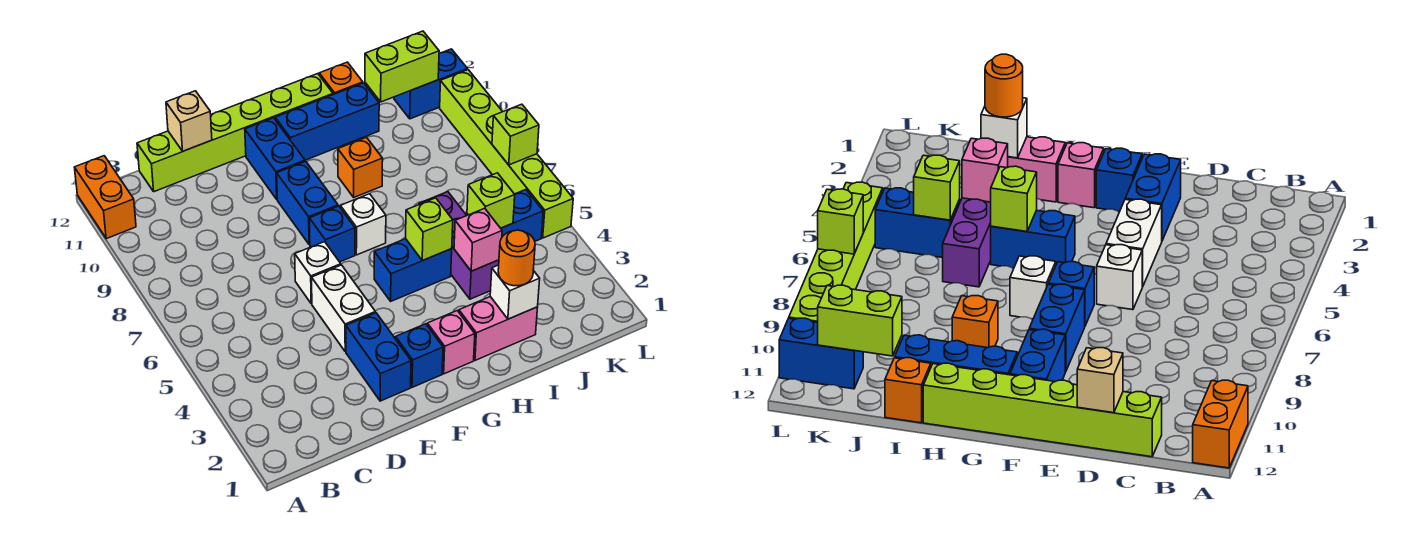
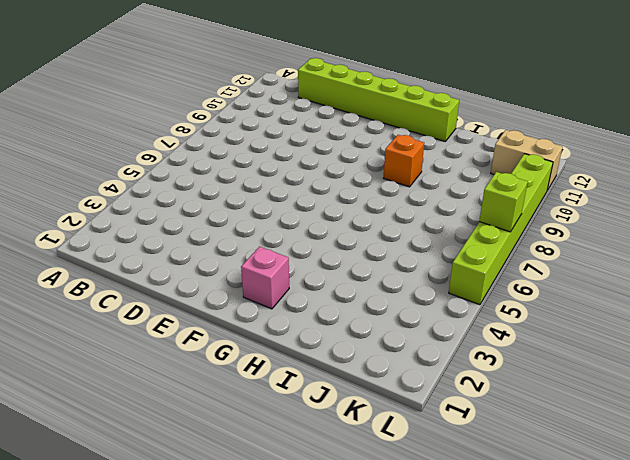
tan 1x2 brick [491,130,563,190] -> blue 1x2 brick [394,49,467,119]
none -> orange 1x2 brick [75,156,136,239]
none -> blue 1x2 brick [346,313,411,401]
none -> white 1x2 brick [312,265,375,352]

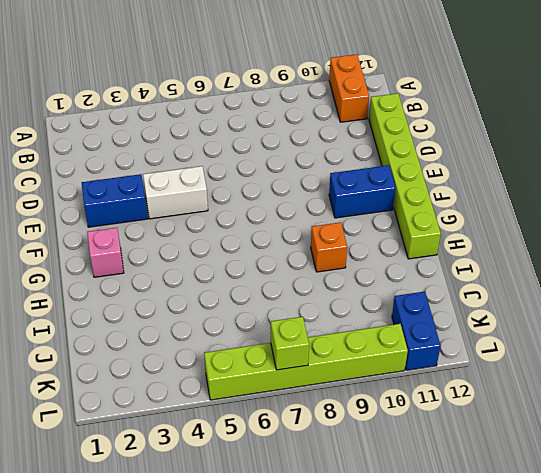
orange 1x2 brick [329,54,369,122] -> orange 1x2 brick turned to [75,156,136,239]
none -> white 1x1 brick [295,242,341,304]
none -> blue 1x1 brick [396,324,443,387]
none -> blue 1x1 brick [309,206,355,262]

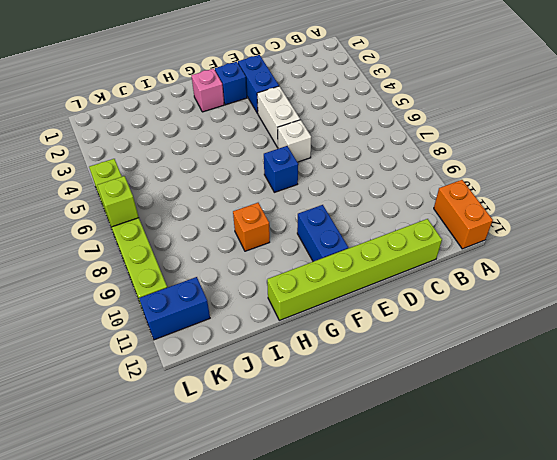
none -> blue 1x2 brick [277,161,338,245]
none -> blue 1x2 brick [374,239,452,301]
none -> white 1x1 brick [340,194,386,255]

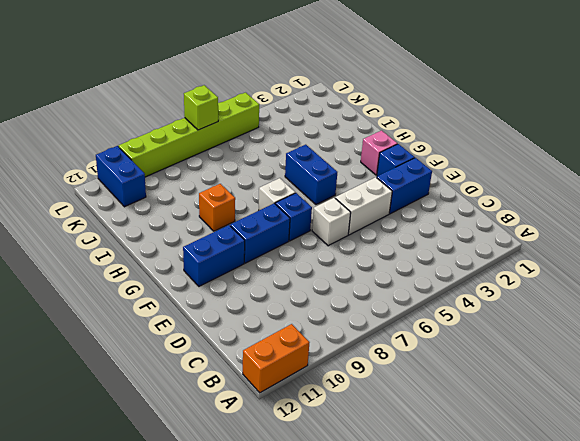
none -> lime 1x6 brick [137,74,333,192]
none -> blue 1x3 brick [275,83,379,160]
none -> pink 1x2 brick [459,297,538,360]

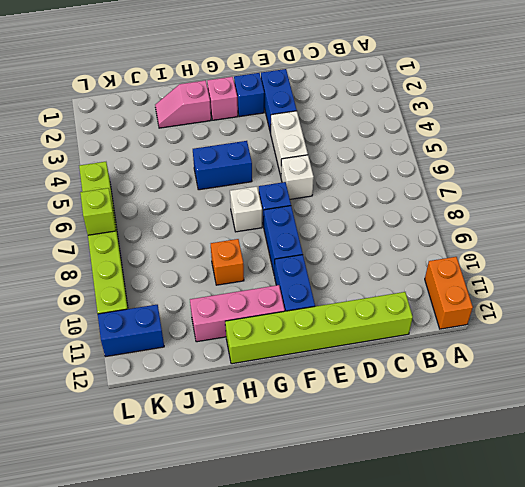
pink 1x3 brick [190,285,285,342] -> blue 1x3 brick [275,83,379,160]
pink 1x2 slope [155,80,211,128] -> pink 1x2 brick [459,297,538,360]
none -> purple 1x3 brick [419,192,499,299]
none -> orange 1x1 brick [319,62,363,95]
none -> blue 1x2 brick [467,190,543,241]

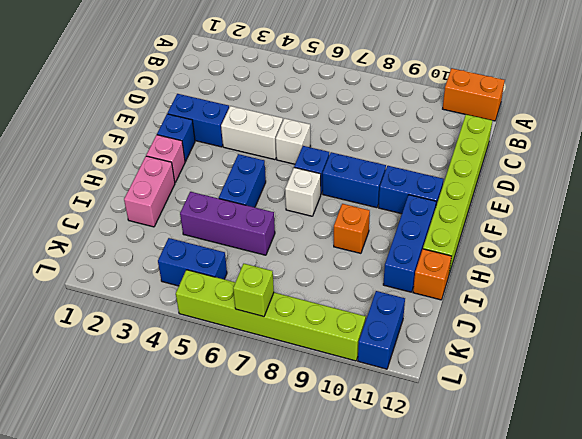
blue 1x2 brick [158,238,227,286] -> blue 1x2 brick turned to [467,190,543,241]
none -> tan 1x1 brick [166,91,212,151]
none -> lime 1x1 brick [406,198,453,261]
none -> white 1x1 brick [490,265,540,319]

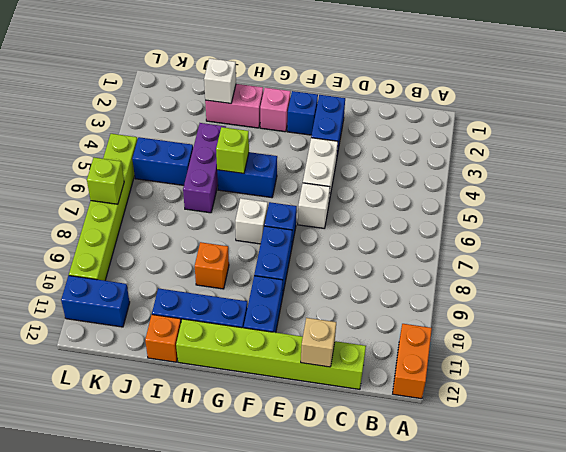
none -> pink 1x1 brick [454,208,502,271]
none -> lime 1x1 brick [467,173,515,228]
none -> lime 1x2 brick [365,31,439,102]

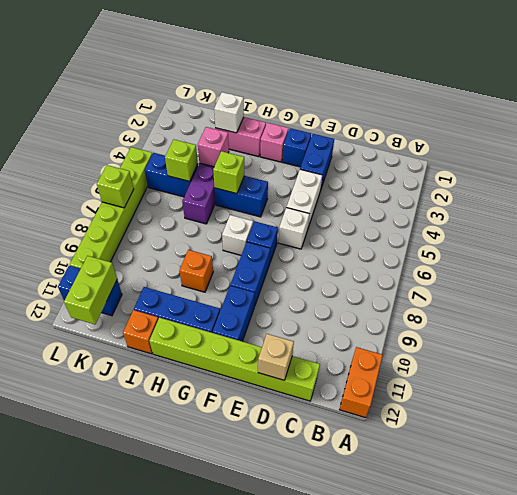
lime 1x2 brick [64,256,117,324] -> lime 1x2 brick turned to [365,31,439,102]
none -> orange 1x1 round brick [498,230,535,286]

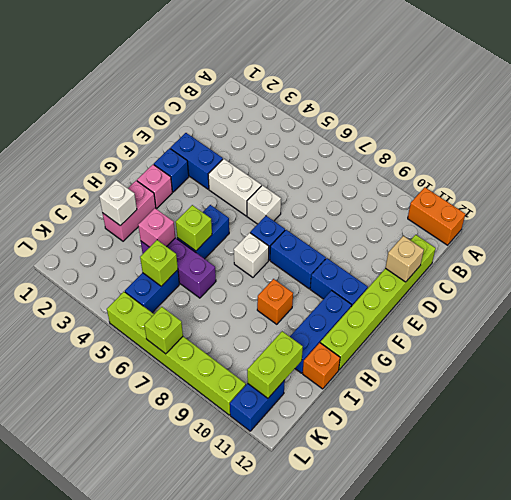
none -> orange 1x1 round brick [498,230,535,286]

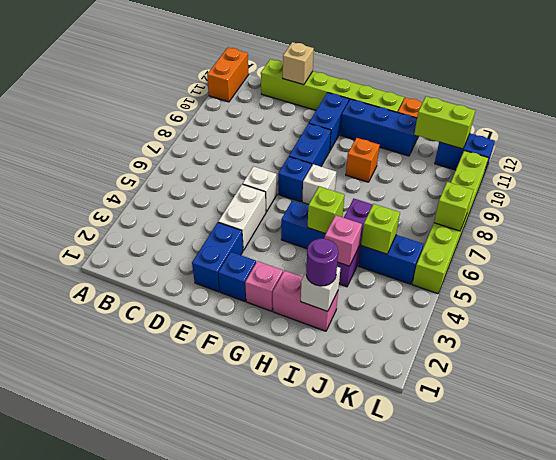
purple 1x1 round brick [306,239,338,286] -> orange 1x1 round brick [498,230,535,286]

